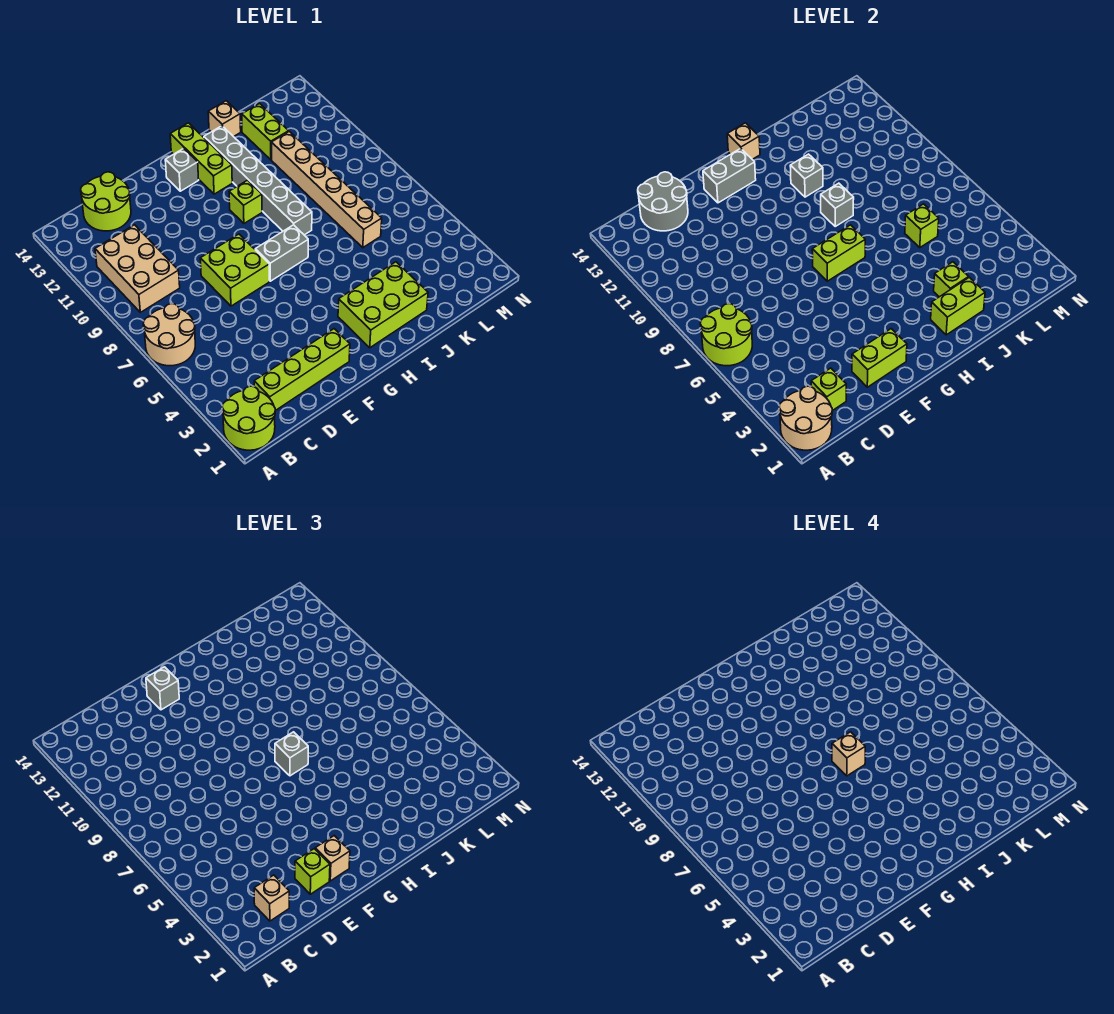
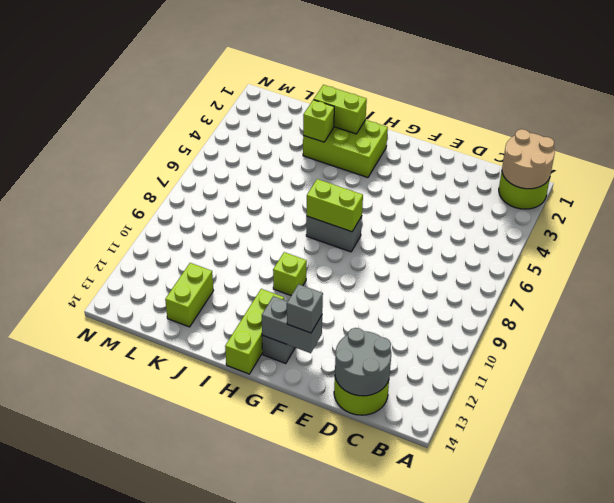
none -> tan 2x2 round brick [143,304,195,366]
none -> tan 2x3 brick [95,225,180,312]
none -> lime 1x4 brick [254,329,350,411]
none -> lime 2x2 brick [200,234,269,306]

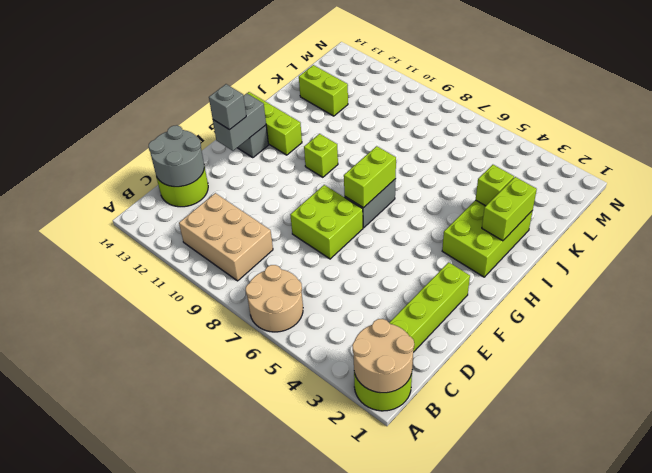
none -> grey 1x6 brick [204,126,312,235]
none -> tan 1x1 brick [208,101,241,137]
none -> tan 1x6 brick [271,131,382,248]
none -> lime 2x2 round brick [700,304,752,366]

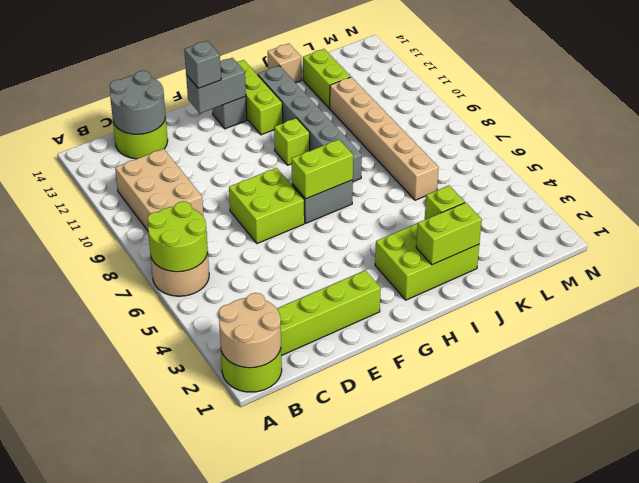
none -> lime 1x1 brick [811,368,846,411]
none -> lime 1x2 brick [852,329,907,387]
none -> tan 1x1 brick [727,123,760,159]
none -> grey 1x1 brick [821,183,854,226]

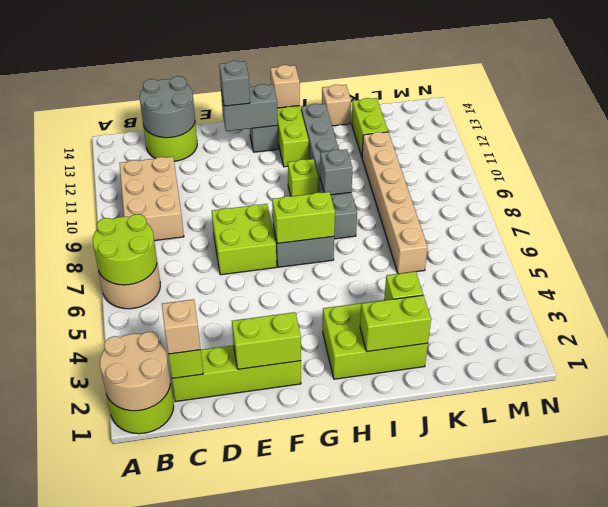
none -> grey 1x1 brick [790,154,823,197]
none -> lime 1x1 brick [905,204,939,248]
none -> lime 1x1 brick [295,849,330,894]
none -> tan 1x1 brick [315,836,350,881]

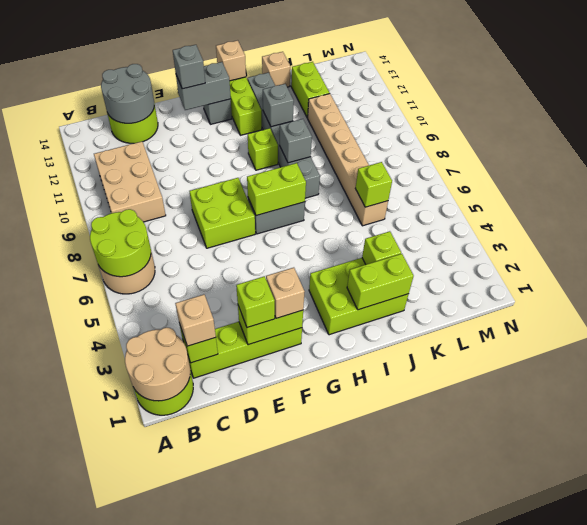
none -> grey 1x1 brick [275,732,308,776]
none -> tan 1x1 brick [832,732,865,776]

